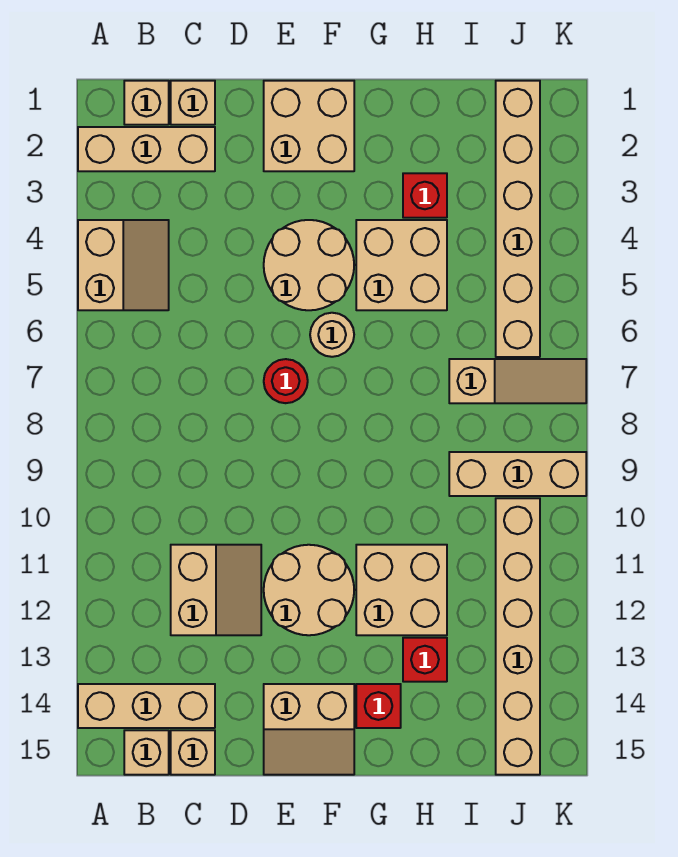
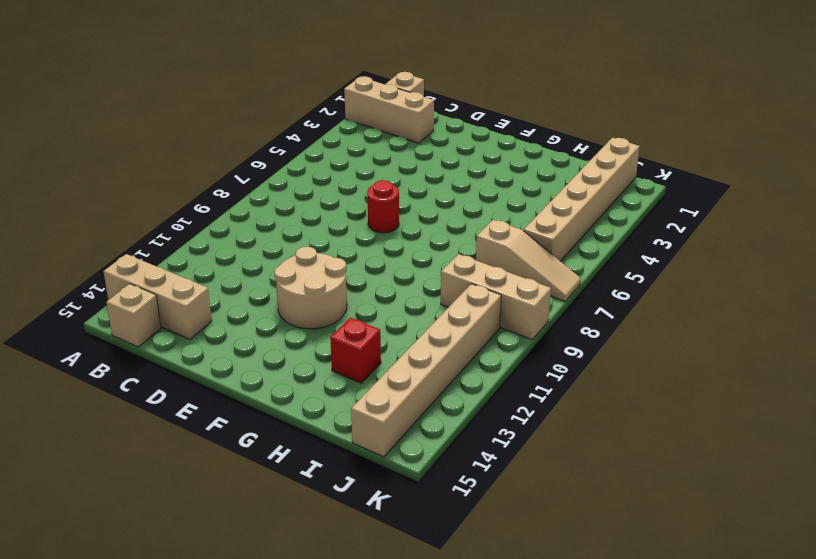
none -> tan 2x2 slope [78,220,169,310]
none -> tan 1x1 brick [171,81,215,125]
none -> tan 2x2 slope [171,545,261,635]

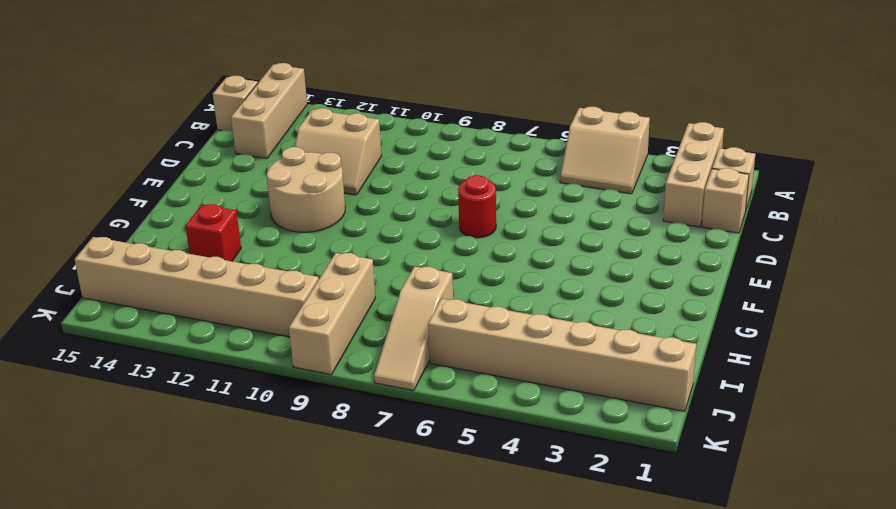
none -> tan 1x1 brick [171,730,215,775]
none -> tan 2x2 brick [264,81,354,171]
none -> tan 2x2 round brick [264,220,354,310]

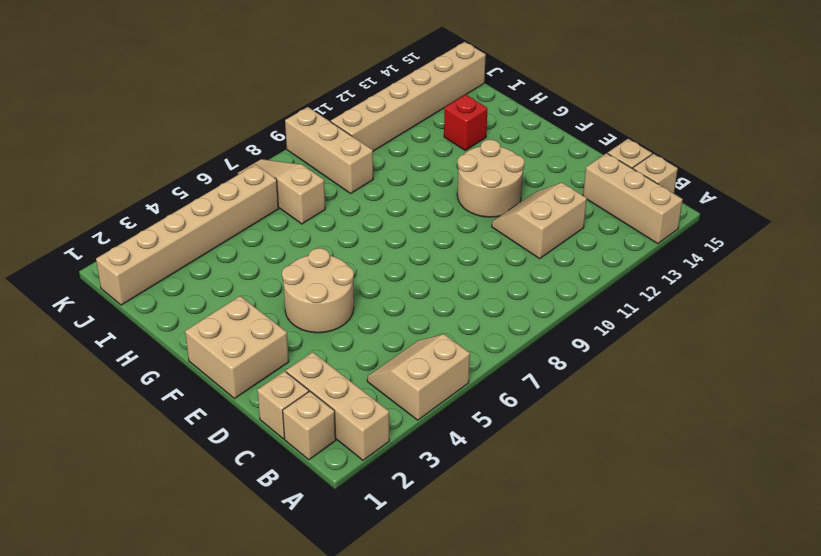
none -> red 1x1 round brick [264,359,308,403]
none -> tan 2x2 slope [264,684,354,775]
none -> tan 1x1 round brick [310,313,354,357]

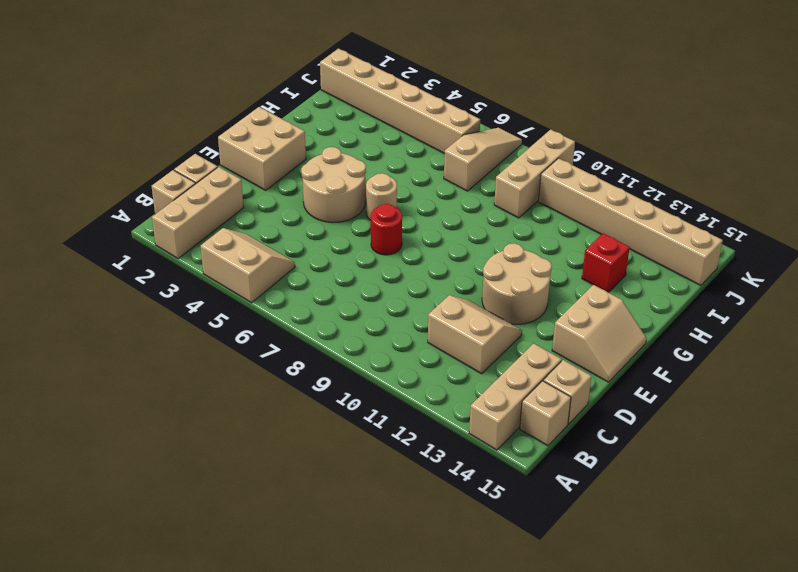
none -> tan 2x2 brick [356,220,447,310]
none -> tan 2x2 brick [356,545,447,635]
none -> red 1x1 brick [356,684,401,728]

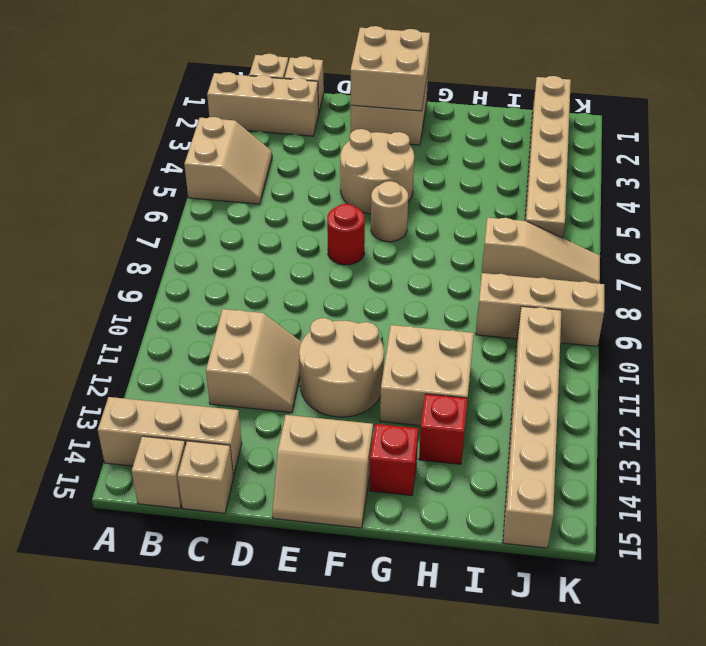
tan 2x2 brick [351,26,430,111] -> tan 2x2 brick moved to [356,220,447,310]
none -> red 1x1 brick [403,173,447,218]

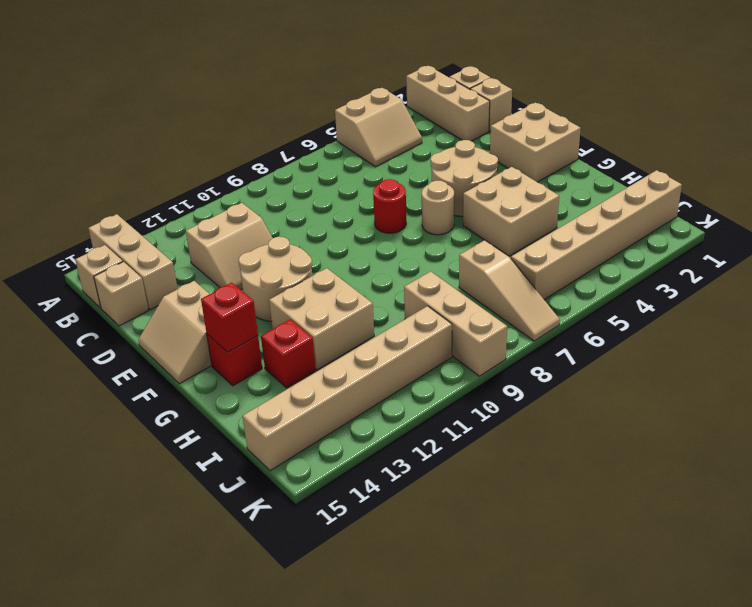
red 1x1 brick [201,283,258,352] -> red 1x1 brick moved to [403,173,447,218]

